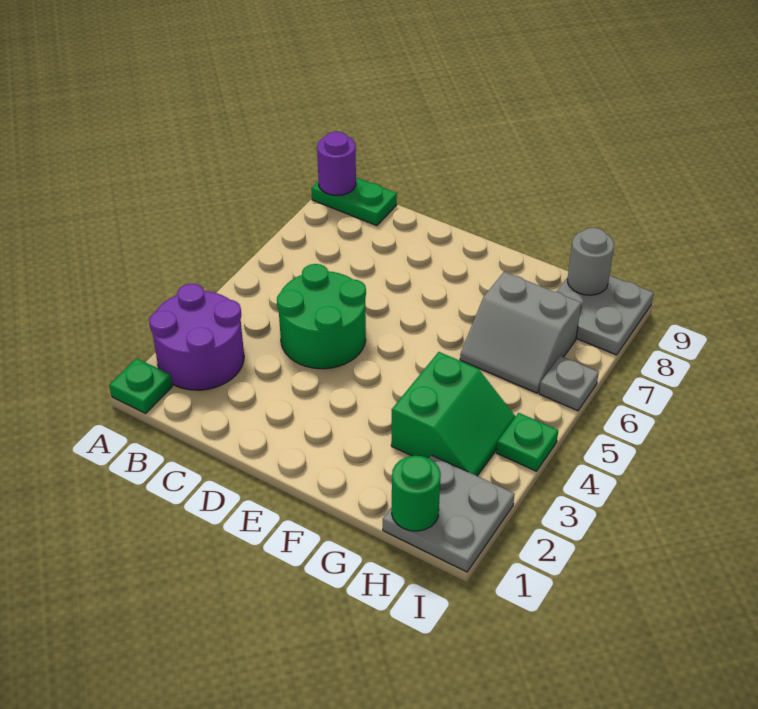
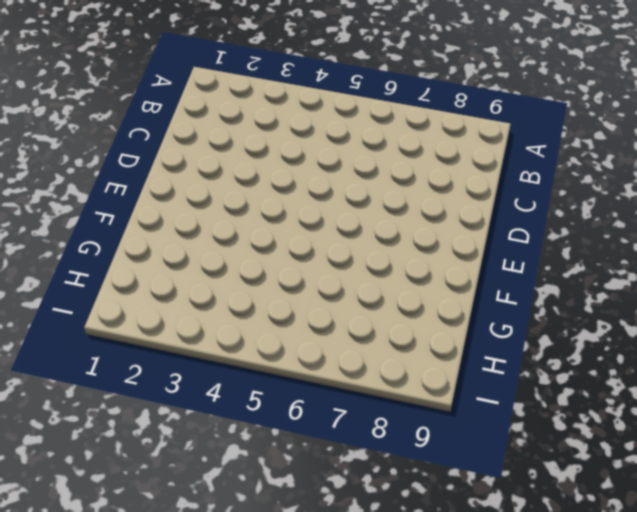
none -> green 1x1 plate [109,358,172,413]
none -> purple 2x2 round brick [149,284,244,390]
none -> green 1x2 plate [311,178,397,226]

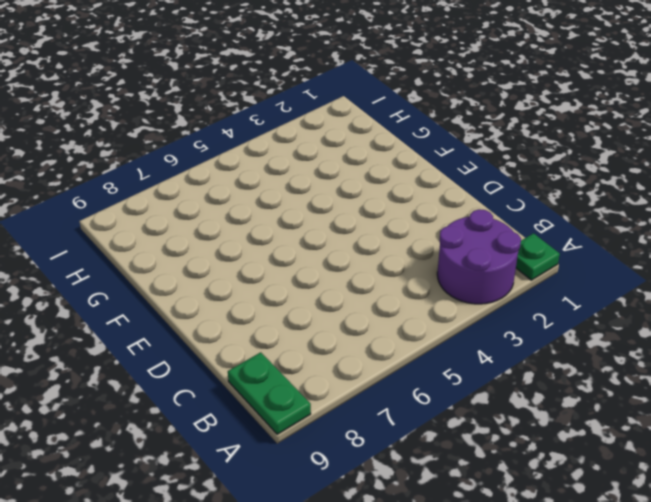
none -> green 2x2 round brick [277,264,366,369]
none -> green 2x2 slope [391,352,516,476]
none -> grey 2x2 slope [460,272,581,393]

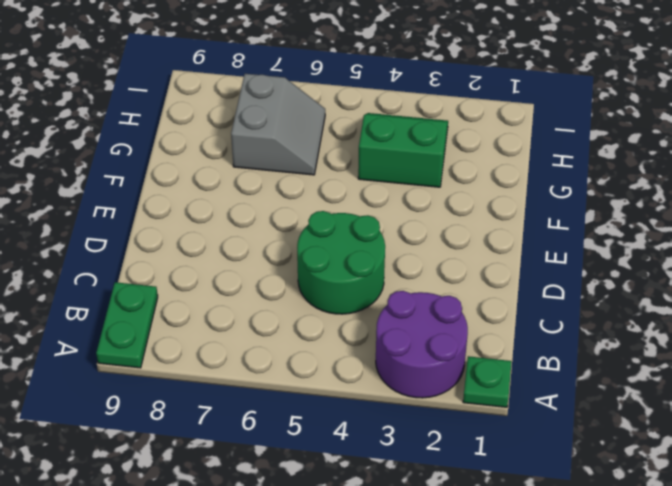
none -> grey 2x2 plate [383,455,515,572]
none -> grey 2x2 plate [556,275,654,355]
none -> green 1x1 plate [497,413,558,471]

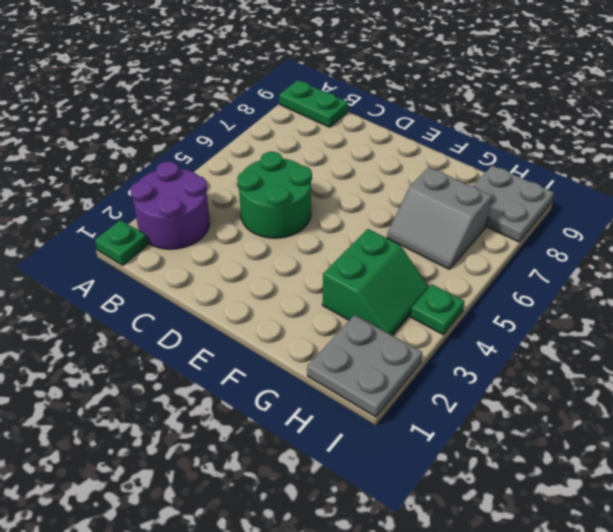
none -> grey 1x1 plate [539,356,599,411]
none -> purple 1x1 round brick [317,132,356,195]
none -> green 1x1 round brick [392,456,441,531]

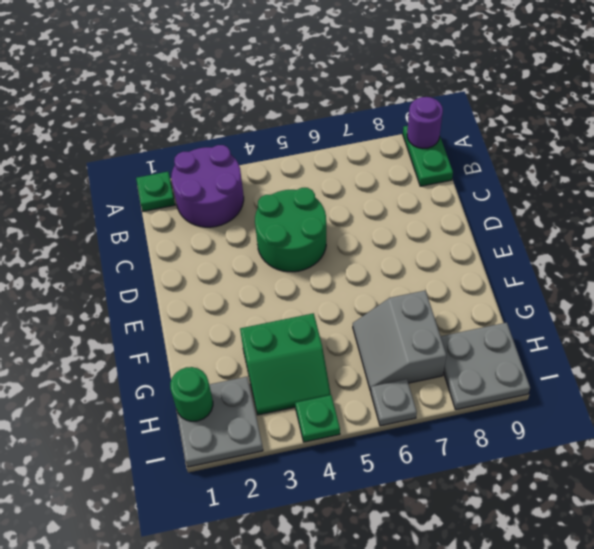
none -> grey 1x1 round brick [568,228,614,295]

